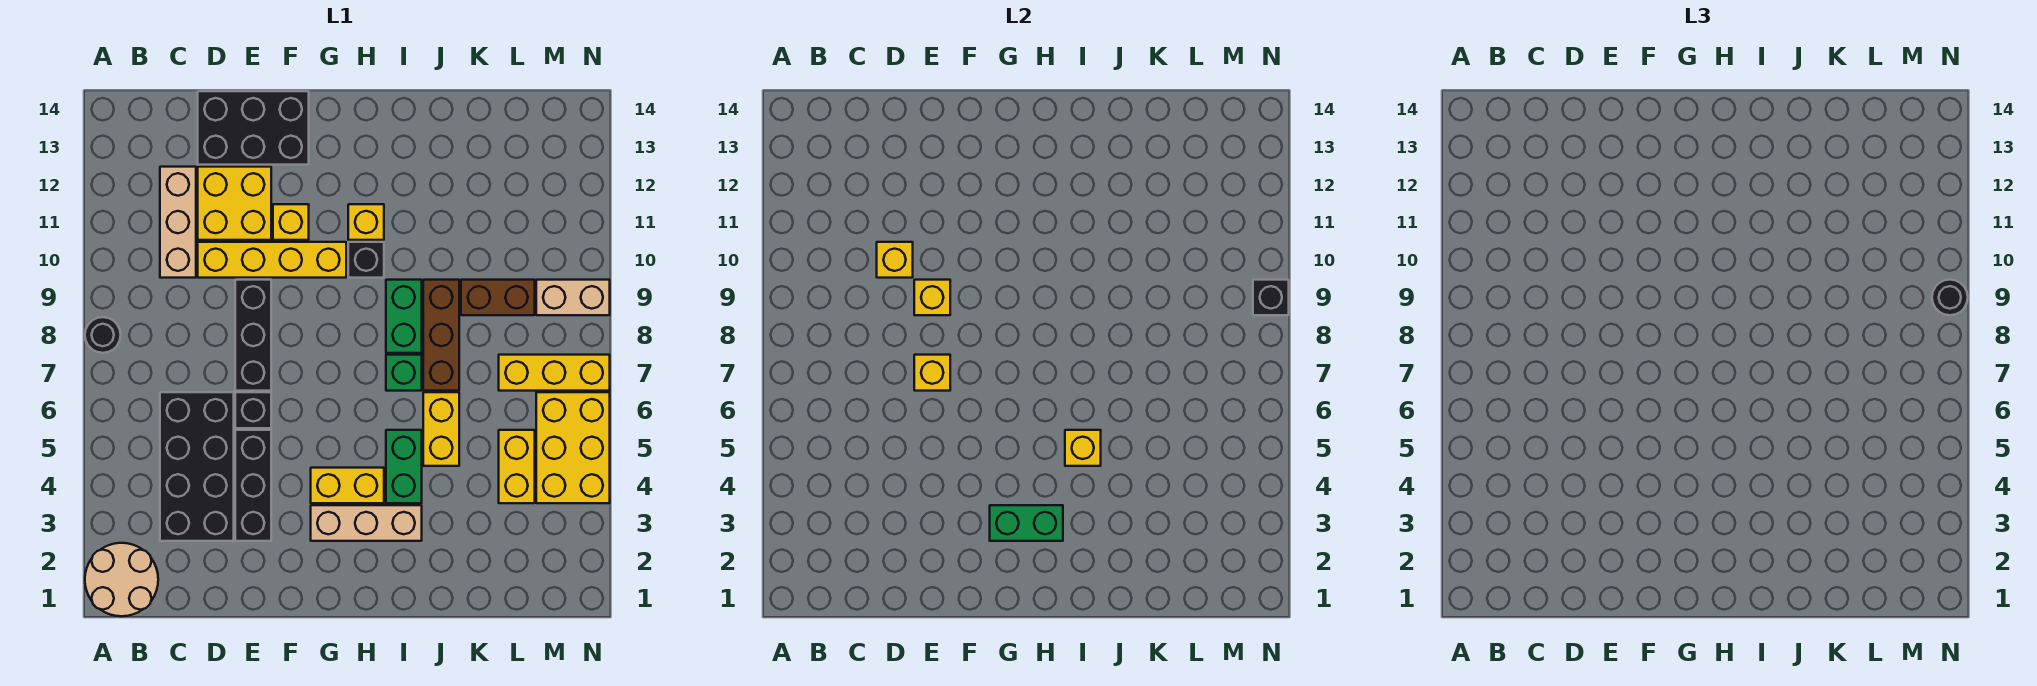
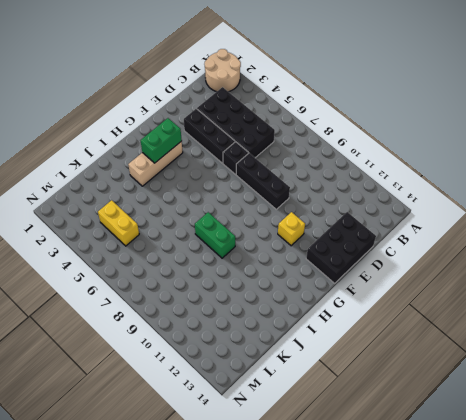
none -> black 1x1 round brick [85,317,121,353]
none -> tan 1x3 brick [160,167,196,278]
none -> yellow 1x4 brick [198,242,346,278]
none -> yellow 2x2 brick [198,167,271,240]

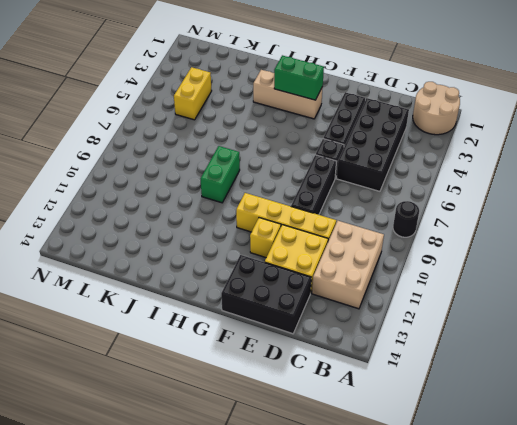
tan 2x3 brick [312,221,384,309] -> tan 1x3 brick [160,167,196,278]
none -> yellow 1x2 brick [311,468,384,503]
none -> black 1x1 brick [348,242,384,278]
none -> yellow 1x1 brick [348,204,384,240]
none -> green 1x2 brick [386,430,422,503]

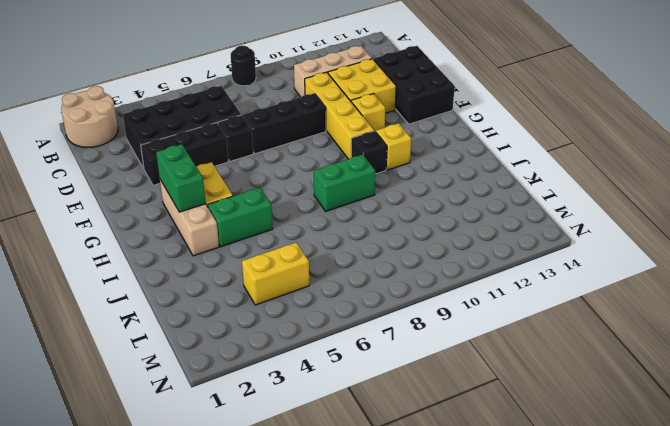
none -> green 1x1 brick [386,355,422,391]
none -> yellow 1x2 brick [423,392,459,466]
none -> brown 1x3 brick [423,280,459,391]
none -> brown 1x2 brick [461,280,535,315]

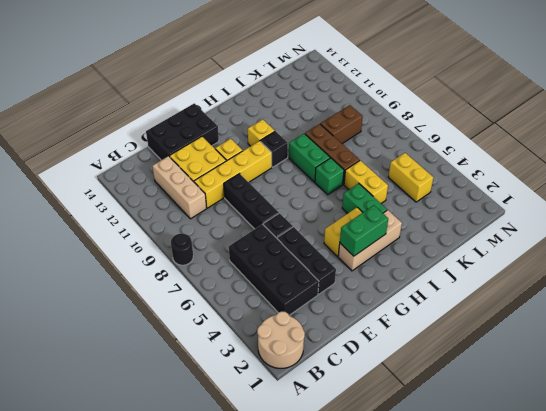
none -> yellow 1x3 brick [499,355,610,391]
none -> yellow 2x3 brick [536,392,610,503]
none -> tan 1x2 brick [536,280,610,315]
none -> yellow 1x1 brick [877,242,913,278]

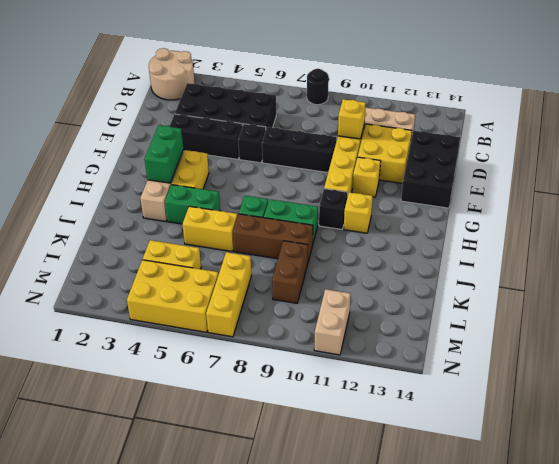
tan 1x2 brick [314,289,351,355] -> tan 1x2 brick moved to [536,280,610,315]
none -> yellow 1x1 brick [914,355,950,391]
none -> yellow 1x1 brick [914,280,950,315]
none -> yellow 1x1 brick [1065,430,1101,466]
none -> black 1x1 brick [1253,280,1289,315]

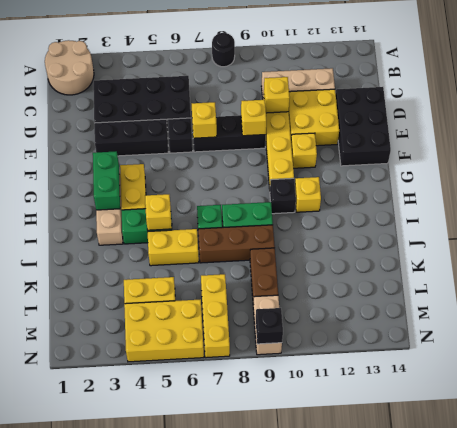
none -> black 1x1 round brick [1932,280,1968,315]

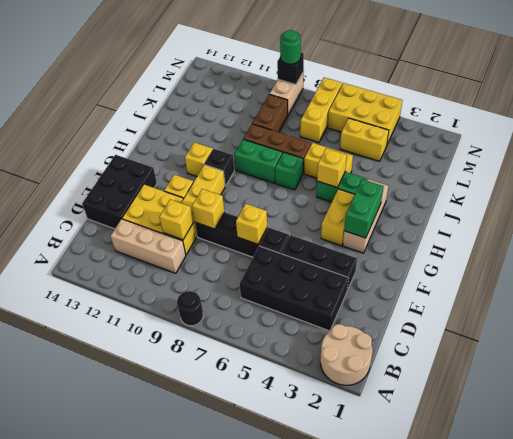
green 1x1 round brick [280,30,301,64] -> black 1x1 round brick [1932,280,1968,315]

